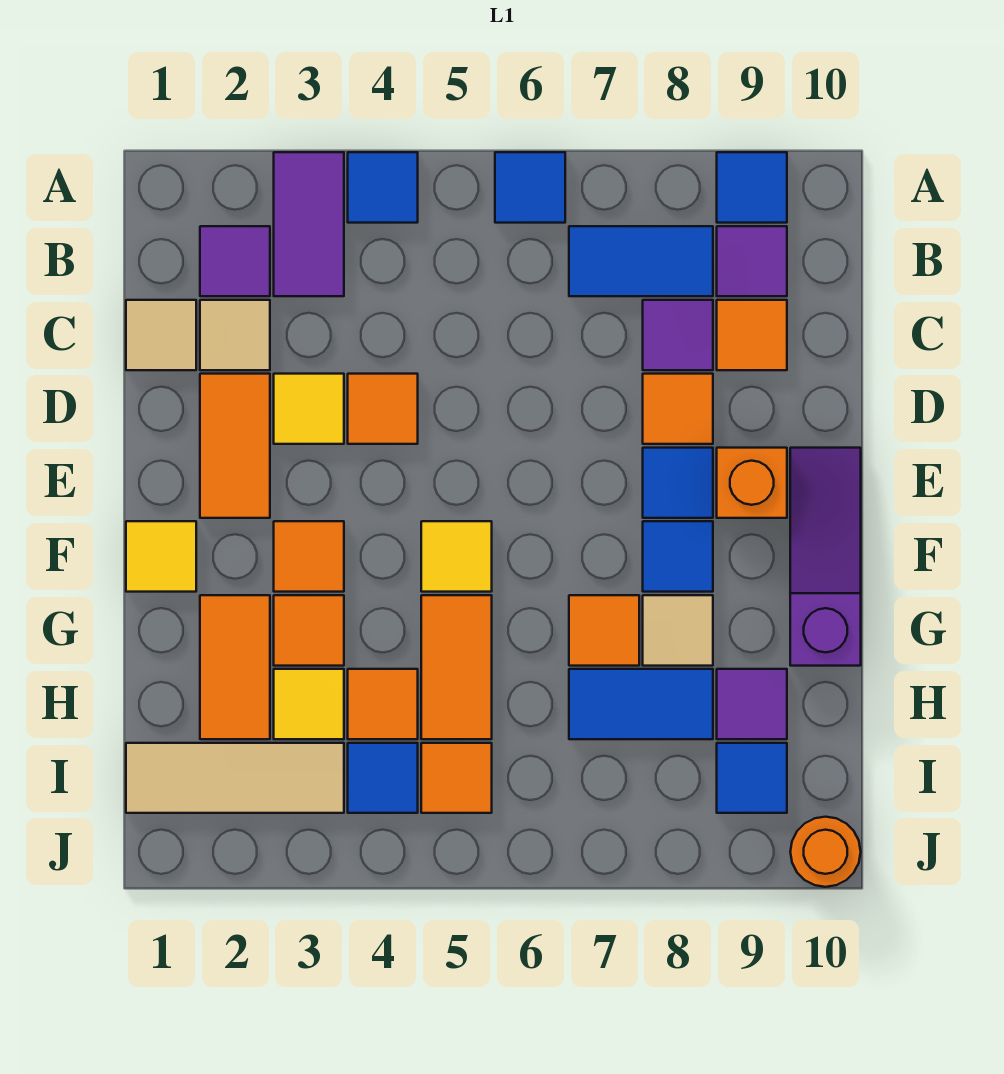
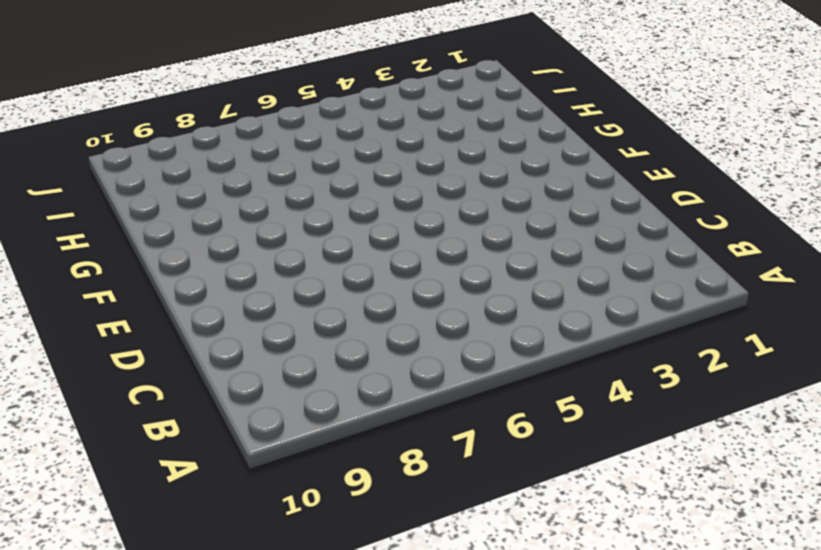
none -> purple 1x2 tile [274,152,344,296]
none -> blue 1x1 tile [348,152,418,223]
none -> blue 1x1 tile [495,152,565,223]
none -> blue 1x1 tile [717,152,787,223]

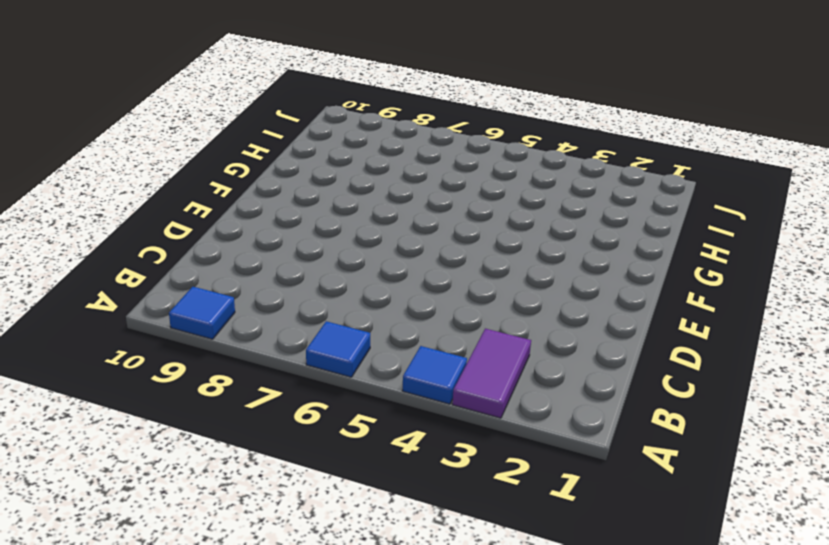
none -> purple 1x1 tile [200,226,270,296]
none -> blue 1x2 tile [569,226,713,296]
none -> purple 1x1 tile [717,226,787,296]
none -> tan 1x1 tile [126,300,196,370]

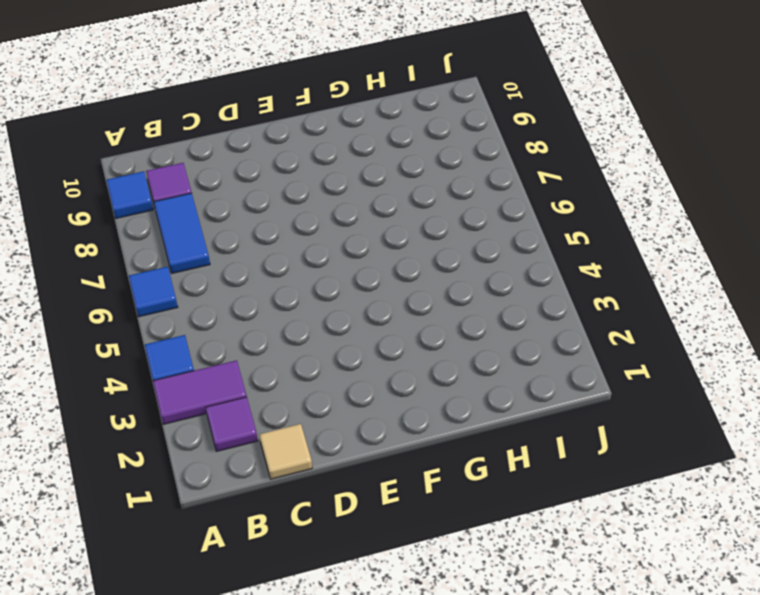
none -> tan 1x1 tile [200,300,270,370]
none -> purple 1x1 tile [643,300,713,370]
none -> orange 1x1 tile [717,300,787,370]
none -> orange 1x2 tile [200,374,270,518]

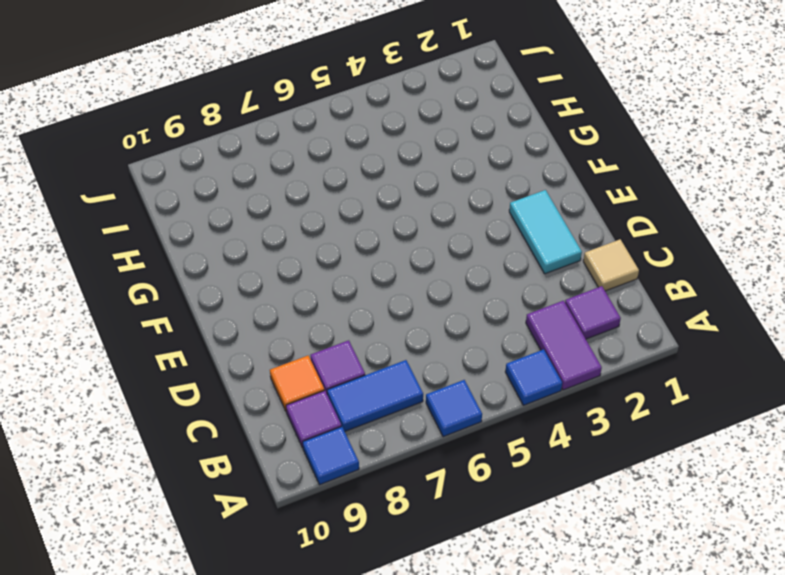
cyan 1x2 tile [509,190,582,274] -> orange 1x2 tile [200,374,270,518]
none -> tan 1x1 tile [200,300,270,370]
none -> yellow 1x1 tile [274,374,344,444]
none -> orange 1x1 tile [348,374,418,444]
none -> orange 1x1 tile [643,374,713,444]

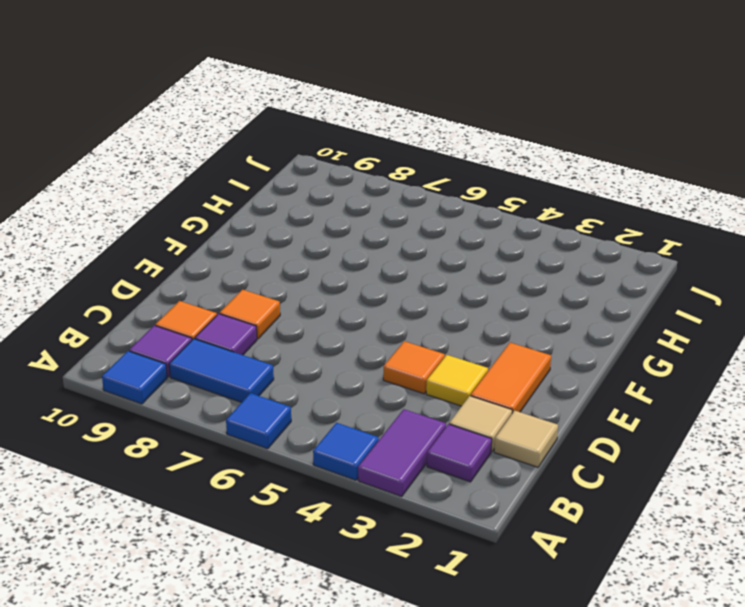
none -> blue 1x1 tile [643,448,713,518]
none -> orange 1x1 brick [717,448,787,518]
none -> purple 1x3 slope [790,448,861,666]
none -> yellow 1x1 tile [126,521,196,592]

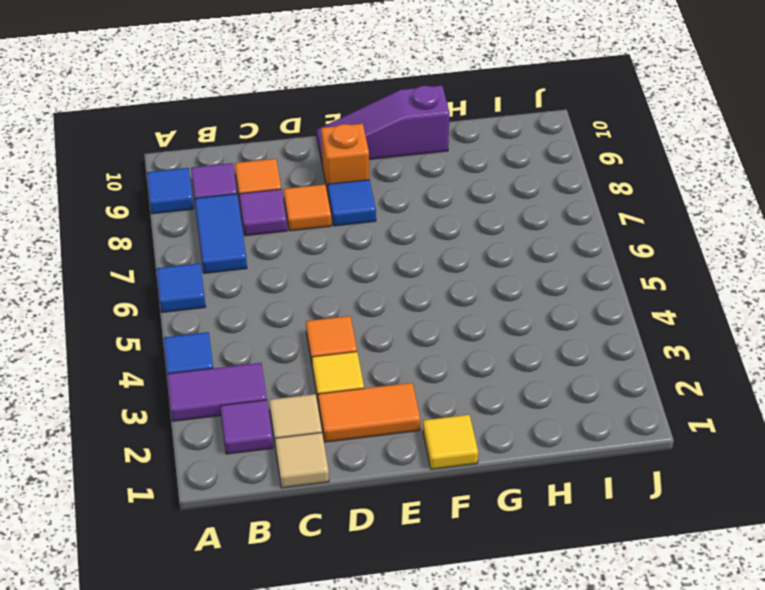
none -> orange 1x1 tile [274,521,344,592]
none -> yellow 1x1 tile [421,521,492,592]
none -> blue 1x1 tile [643,521,713,592]
none -> orange 1x2 tile [200,595,270,739]

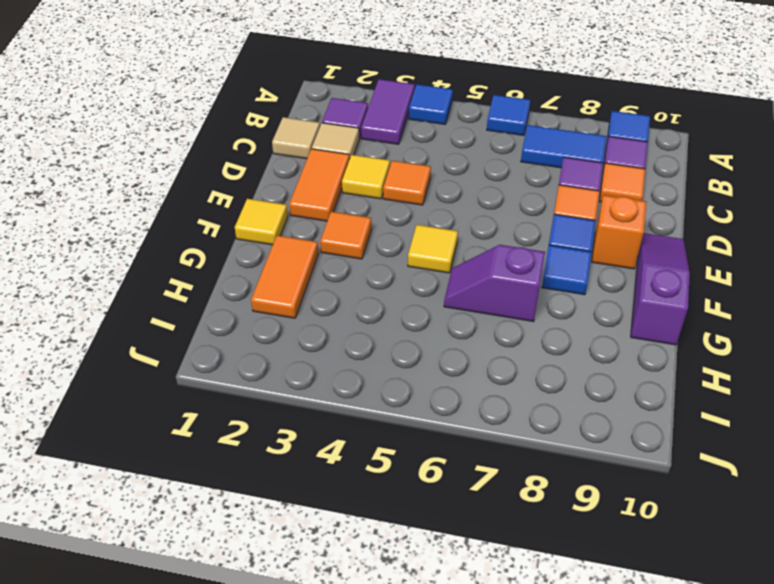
purple 1x2 slope [444,245,545,322] -> orange 1x1 tile [569,595,639,666]
none -> orange 1x1 tile [274,595,344,666]
none -> orange 1x2 tile [421,595,492,739]
none -> tan 1x1 tile [643,595,713,666]
none -> yellow 1x1 tile [274,669,344,739]

